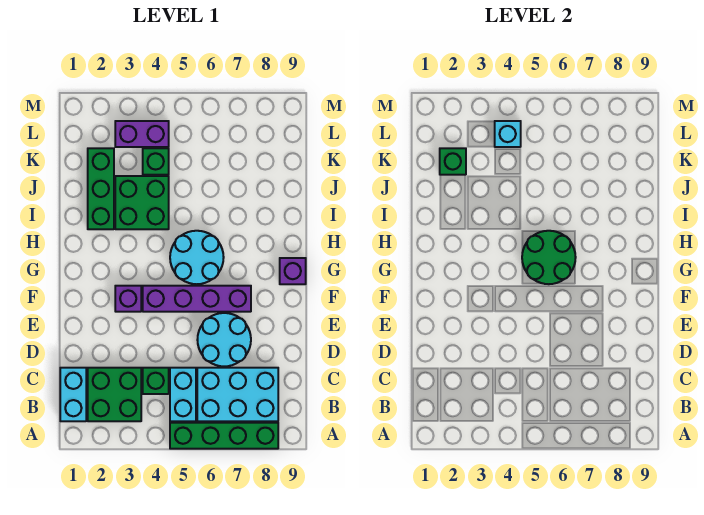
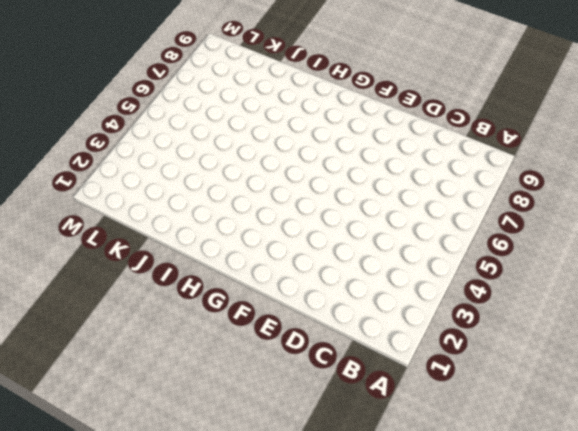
none -> green 1x4 brick [170,423,278,449]
none -> cyan 1x2 brick [60,368,86,421]
none -> green 2x2 brick [88,368,141,421]

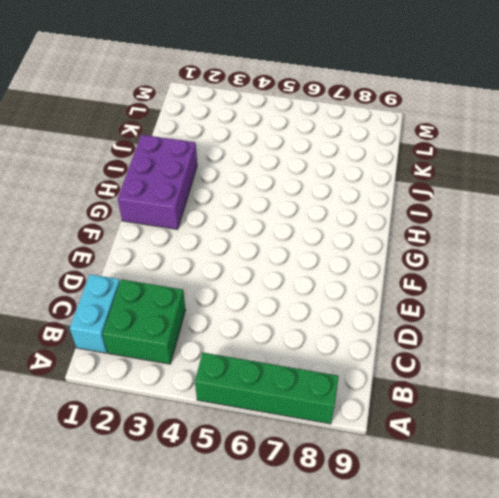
purple 2x3 brick [118,135,197,229] -> green 1x3 brick [88,148,114,229]
none -> cyan 1x2 brick [170,368,196,421]
none -> cyan 2x3 brick [197,368,278,421]
none -> green 1x1 brick [143,368,169,394]

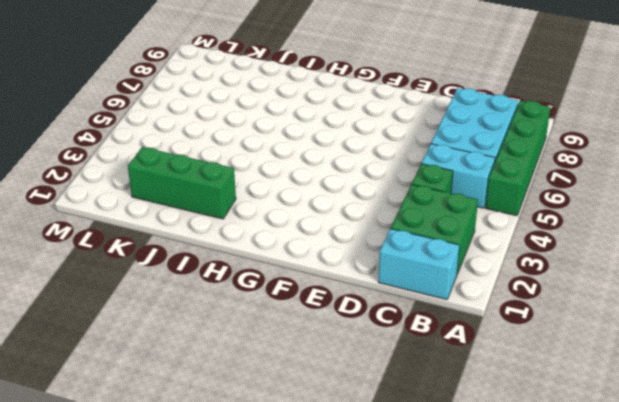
none -> cyan 2x2 round brick [197,313,251,366]
none -> purple 1x1 brick [115,286,141,312]
none -> purple 1x4 brick [143,286,251,312]

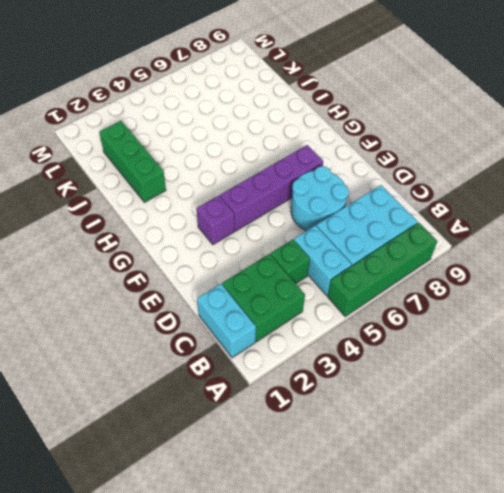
none -> cyan 2x2 round brick [170,231,224,284]
none -> purple 1x1 brick [280,258,306,284]
none -> green 2x2 brick [115,176,169,229]

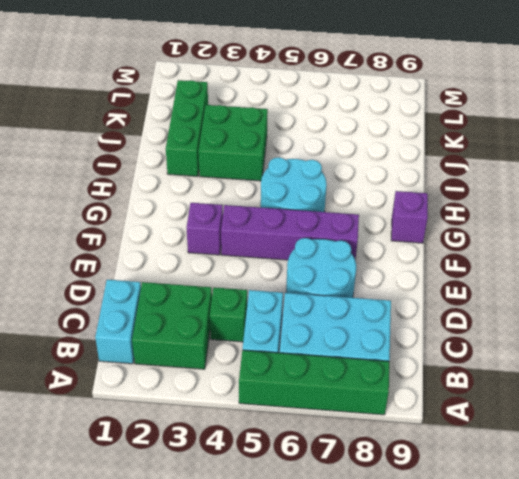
none -> green 1x1 brick [143,148,169,175]
none -> purple 1x2 brick [115,121,169,147]
none -> green 2x2 round brick [522,231,576,284]

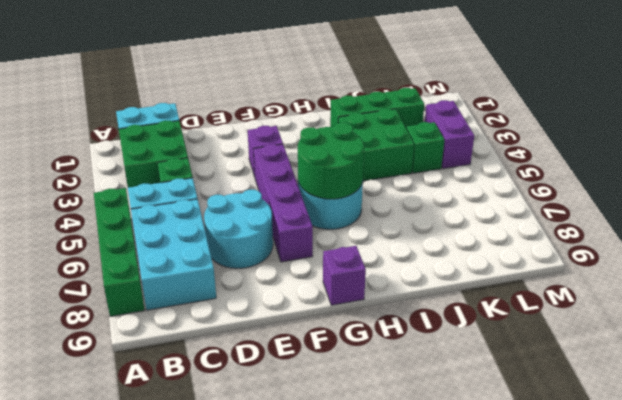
none -> green 1x1 brick [440,148,466,175]
none -> cyan 1x1 brick [495,121,521,147]

